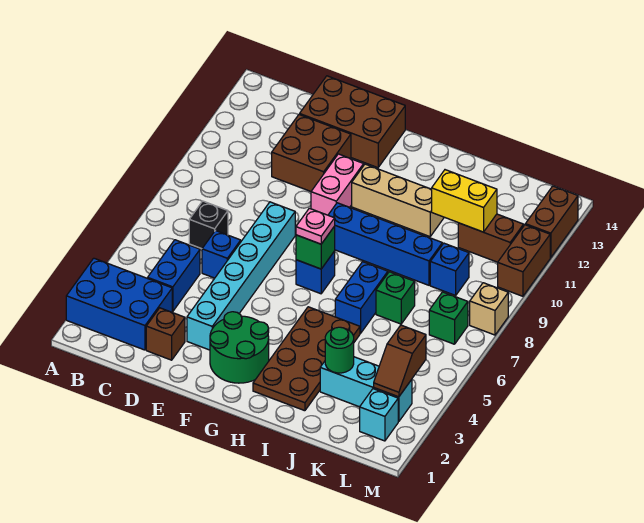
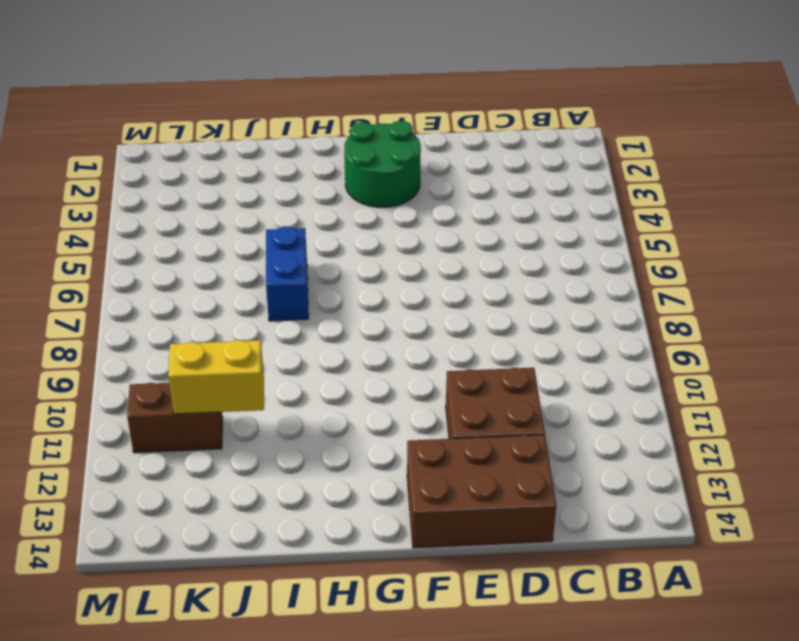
none -> blue 2x3 brick [66,258,172,350]
none -> blue 1x2 brick [148,240,200,311]
none -> black 1x1 brick [189,201,228,249]

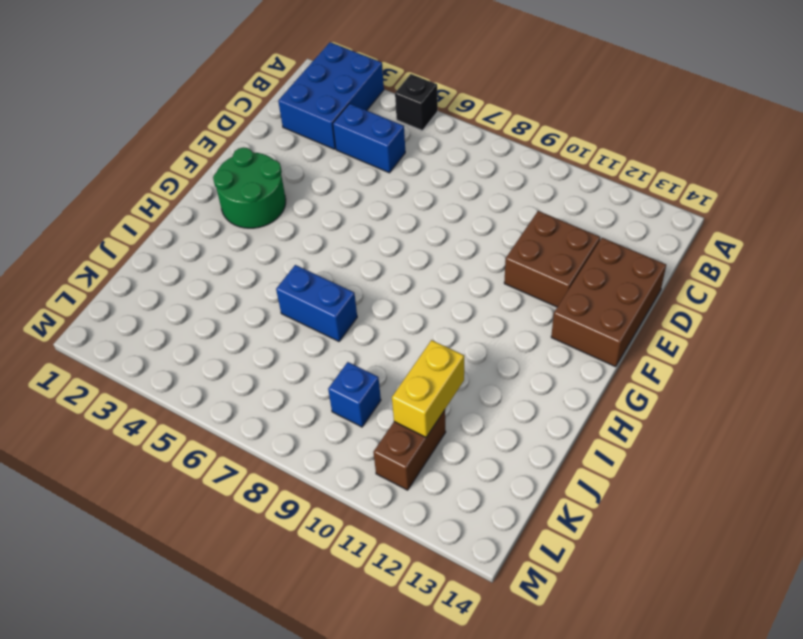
black 1x1 brick [395,74,438,131] -> black 1x1 brick moved to [189,201,228,249]
none -> brown 1x1 brick [146,308,185,360]
none -> blue 1x1 brick [202,231,241,278]
none -> cyan 1x6 brick [187,202,295,350]

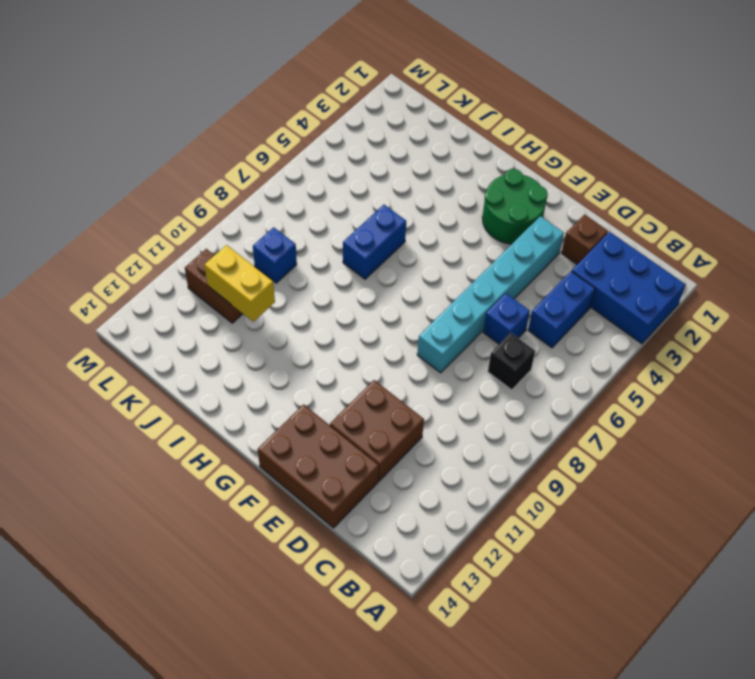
none -> pink 1x2 brick [311,154,364,215]
none -> blue 1x1 brick [296,251,335,294]
none -> blue 1x4 brick [328,203,442,285]

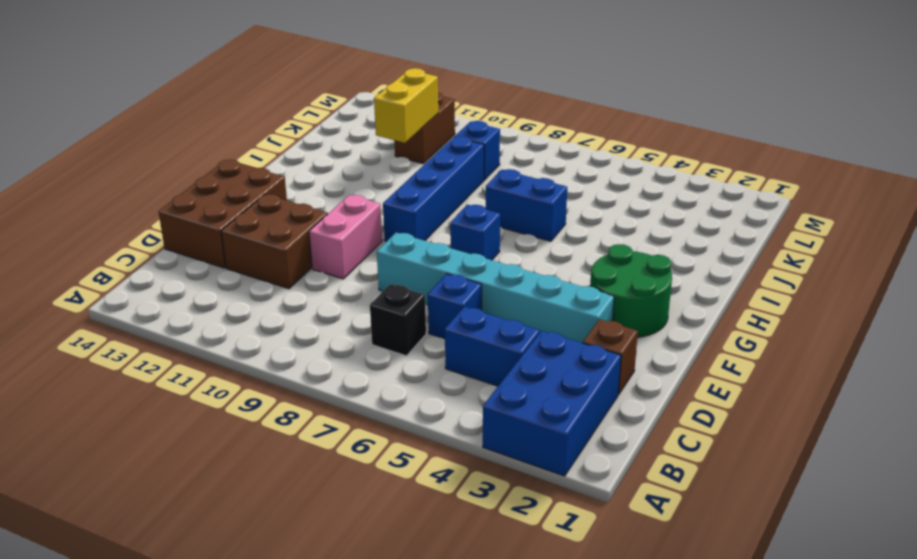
pink 1x2 brick [309,195,382,279] -> pink 1x2 brick turned to [311,154,364,215]
none -> tan 1x3 brick [352,164,444,237]
none -> brown 2x4 plate [253,307,360,411]
none -> cyan 1x3 brick [320,357,412,422]

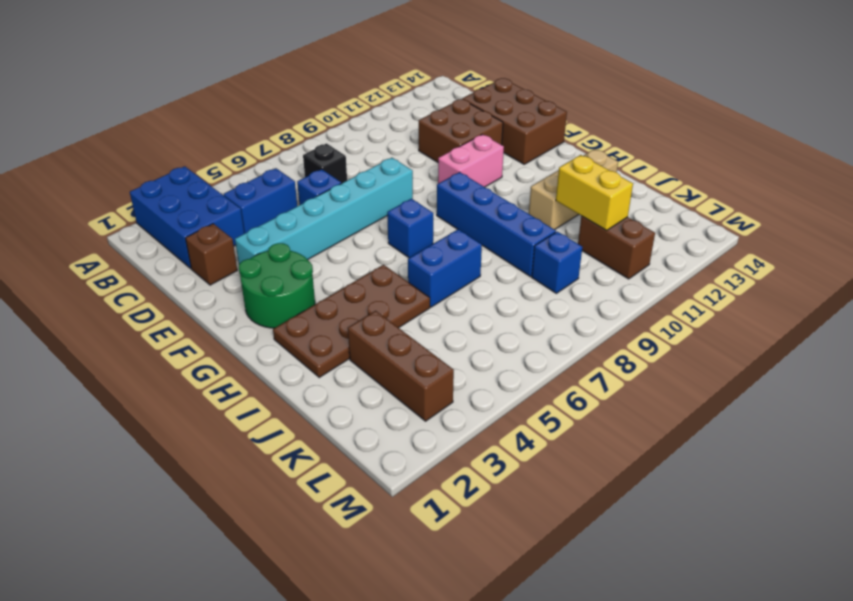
tan 1x3 brick [529,149,618,230] -> tan 1x3 brick turned to [352,164,444,237]
brown 1x3 brick [348,311,454,421] -> cyan 1x3 brick [320,357,412,422]
none -> green 1x1 brick [376,272,415,324]
none -> cyan 1x1 brick [360,389,398,441]
none -> green 1x1 brick [429,292,468,344]

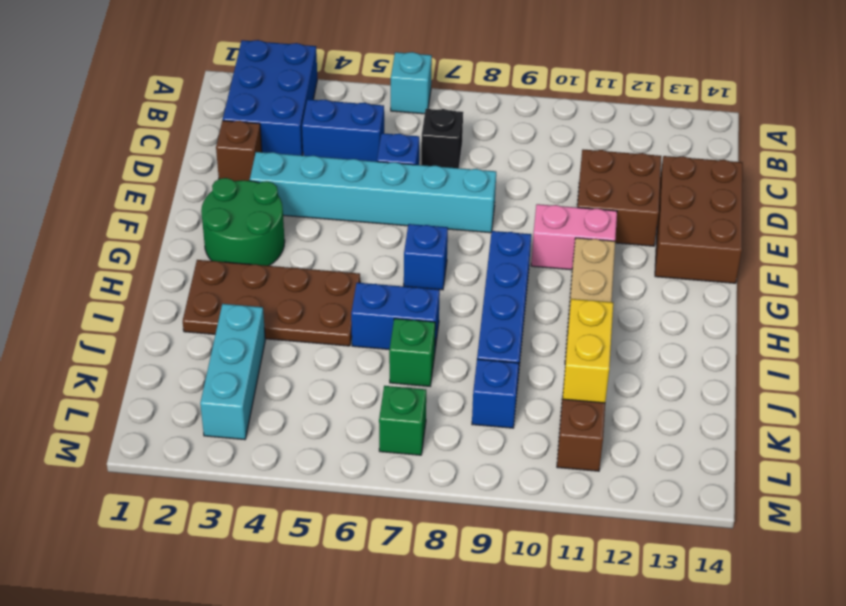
cyan 1x1 brick [391,52,432,114] -> cyan 1x1 brick moved to [360,389,398,441]
none -> tan 1x1 brick [470,283,508,335]
none -> brown 1x2 brick [498,225,550,296]
none -> brown 1x2 brick [525,186,578,258]

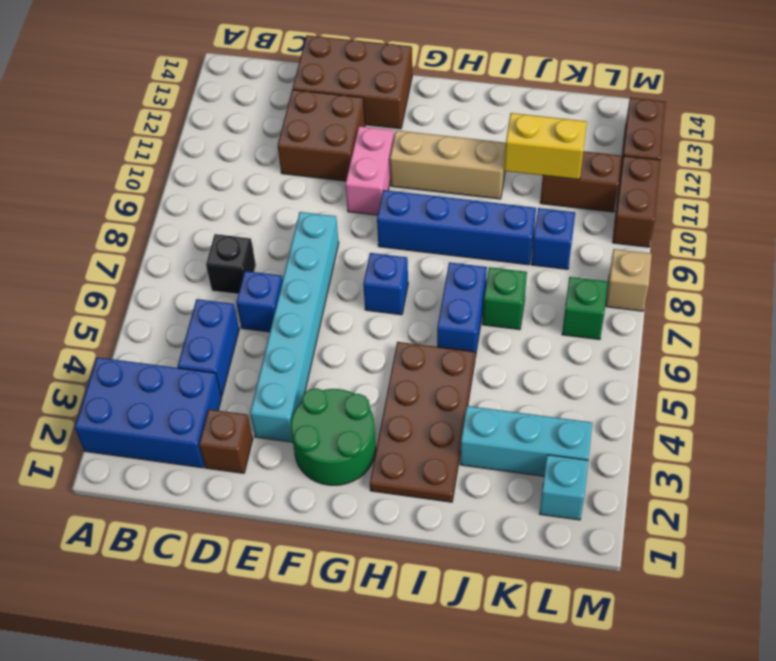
none -> green 1x1 brick [296,226,335,269]
none -> green 1x1 round brick [325,327,354,373]
none -> brown 1x2 slope [374,325,426,397]

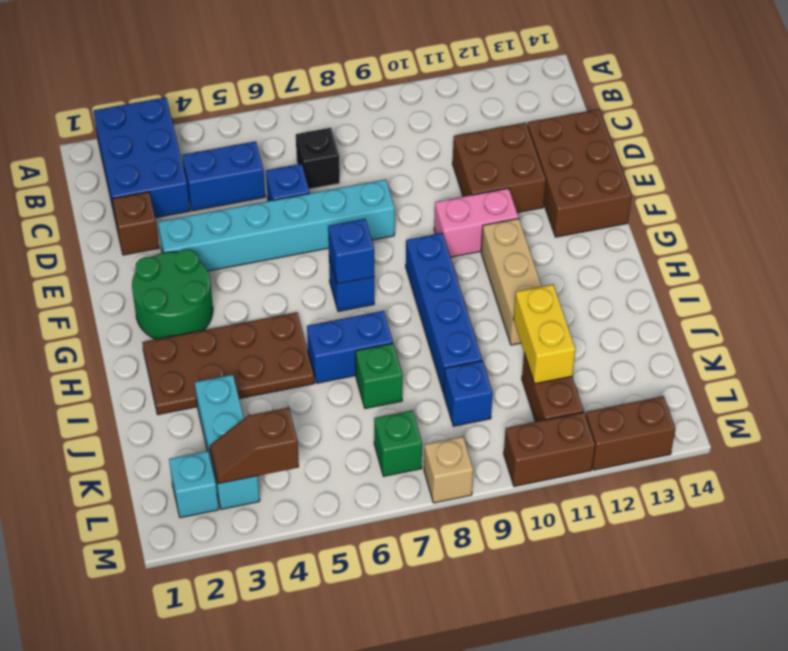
blue 1x1 brick [328,219,374,284] -> green 1x1 brick [296,226,335,269]
none -> green 1x1 round brick [325,327,354,373]
none -> pink 1x1 plate [296,208,335,244]

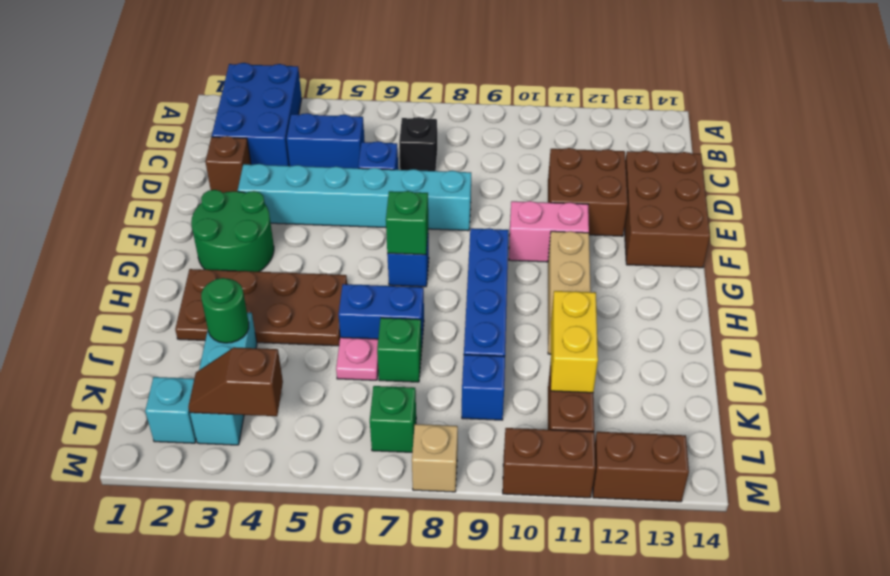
pink 1x1 plate [336,337,378,380] -> pink 1x1 plate moved to [296,208,335,244]

